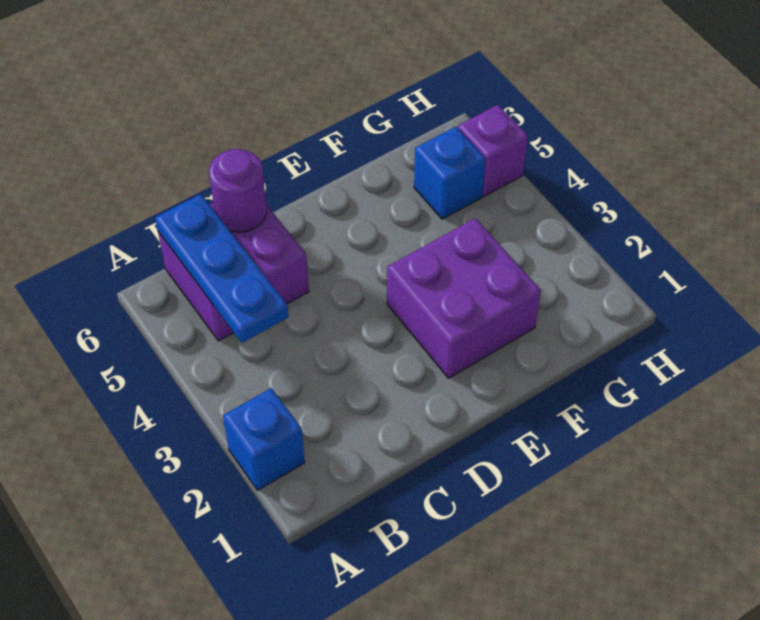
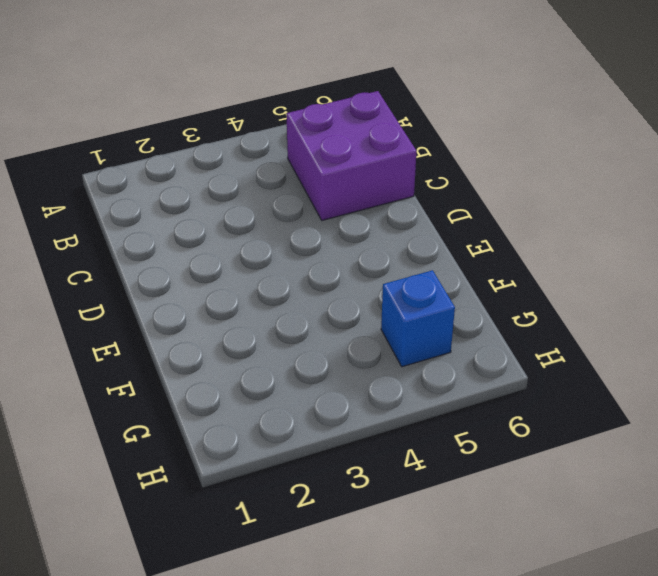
none -> blue 1x1 brick [223,388,305,490]
none -> purple 2x2 brick [387,218,541,378]

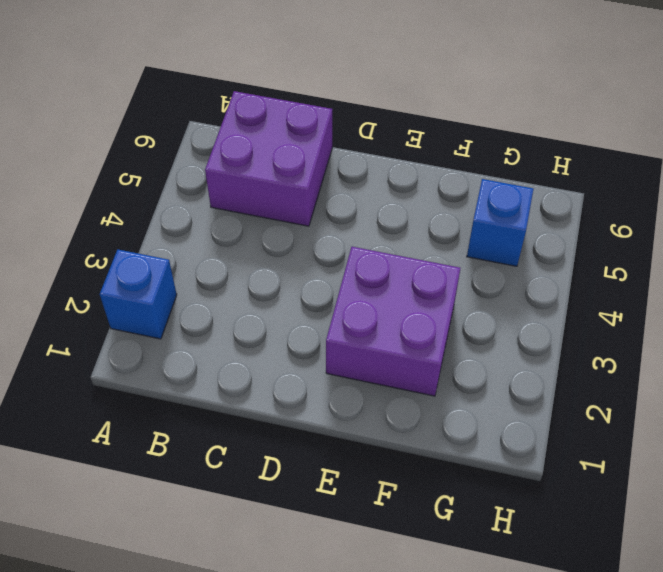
none -> purple 1x1 brick [458,105,528,196]
none -> blue 1x3 plate [155,194,289,343]

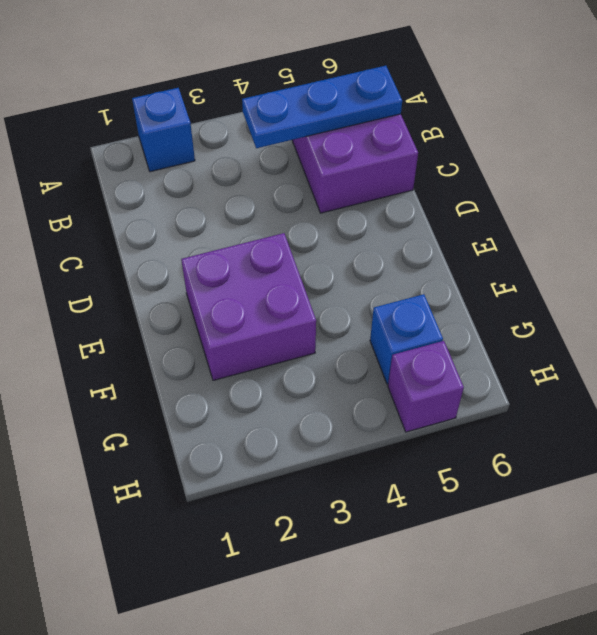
none -> purple 1x1 round brick [209,149,267,232]

